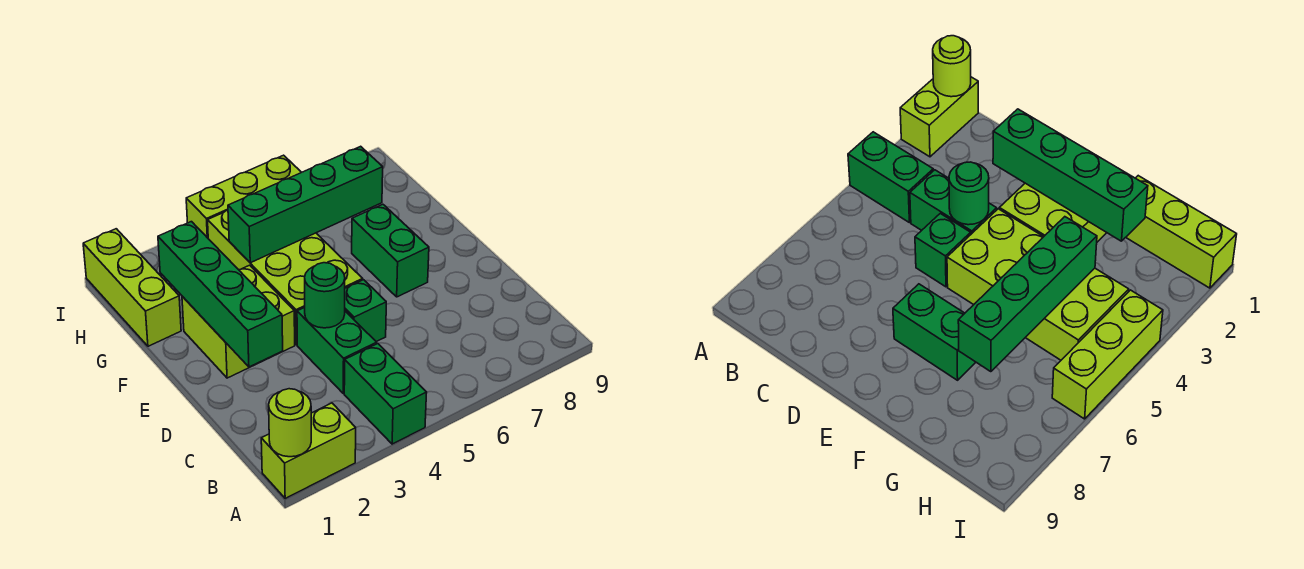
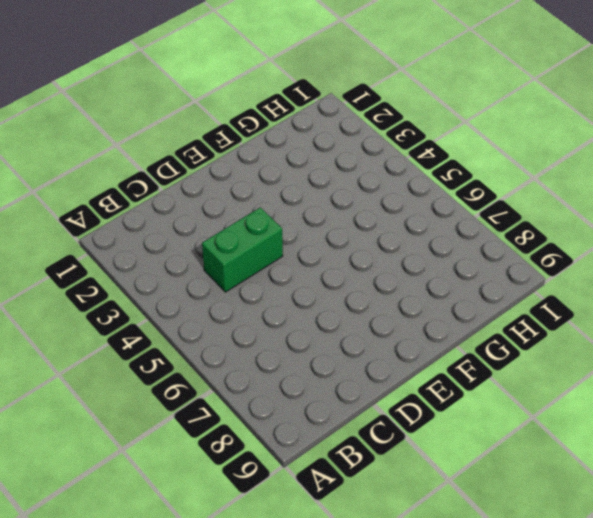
none -> lime 1x2 brick [261,403,356,498]
none -> green 1x2 brick [344,344,427,444]
none -> green 1x1 brick [345,280,386,342]

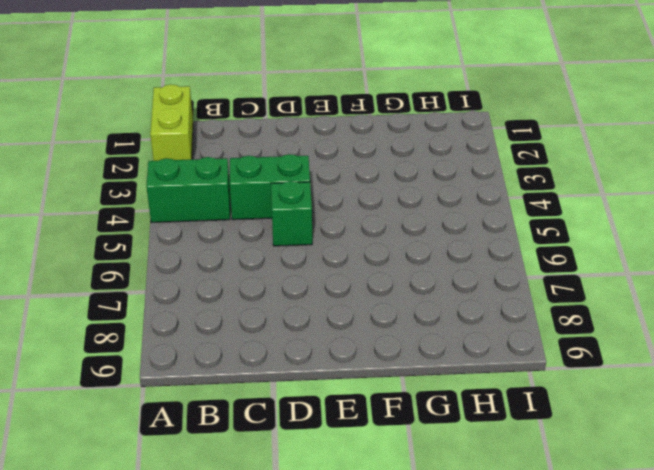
none -> lime 2x2 brick [182,265,295,378]
none -> lime 2x4 brick [208,210,363,345]
none -> green 1x2 brick [352,204,429,297]

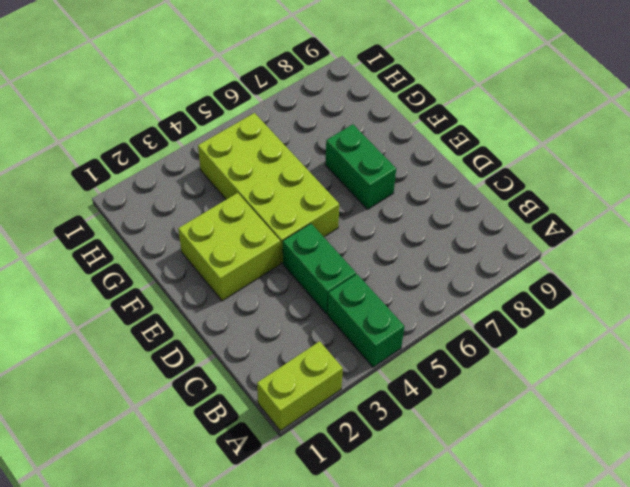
none -> green 1x1 brick [345,280,386,342]
none -> lime 1x3 brick [83,229,181,346]
none -> lime 1x3 brick [186,155,301,238]

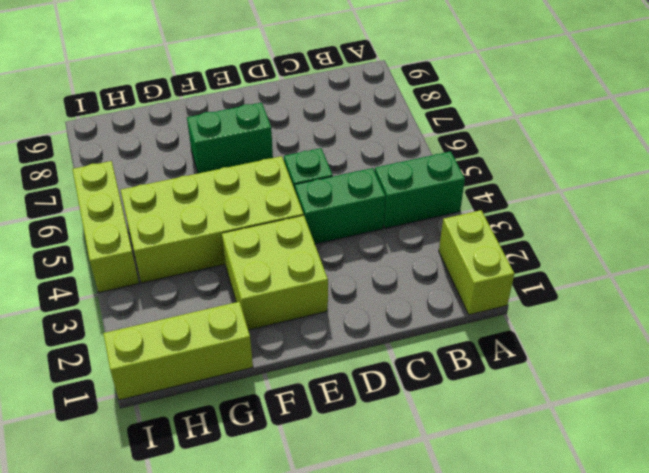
none -> lime 1x1 round brick [269,389,311,457]
none -> green 1x4 brick [158,222,283,367]
none -> green 1x1 round brick [305,263,345,328]

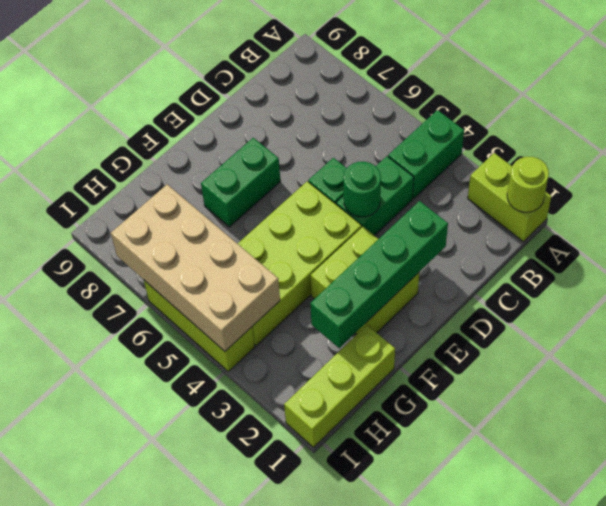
tan 2x4 brick [111,184,280,351] -> none
none -> green 1x4 brick [228,146,383,263]

